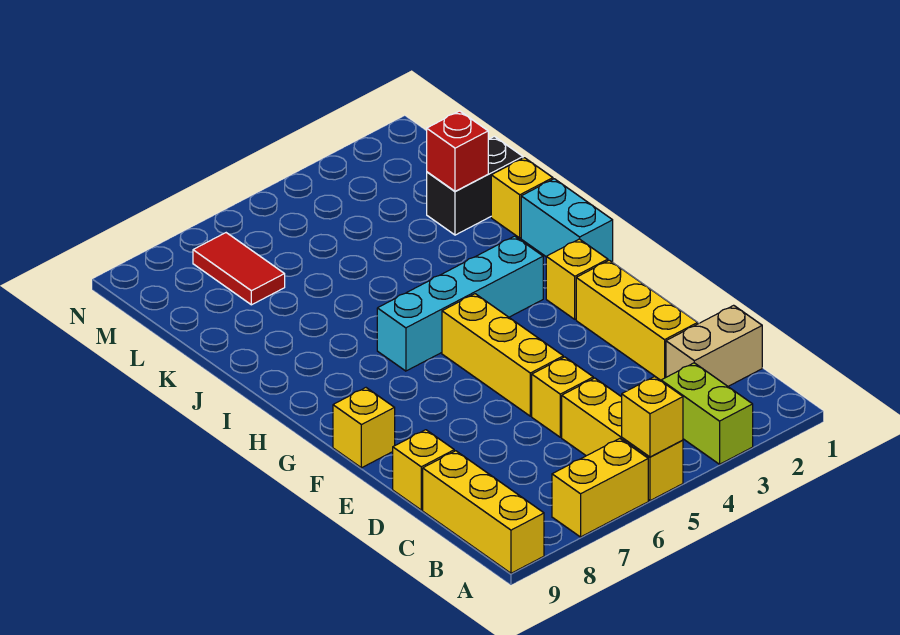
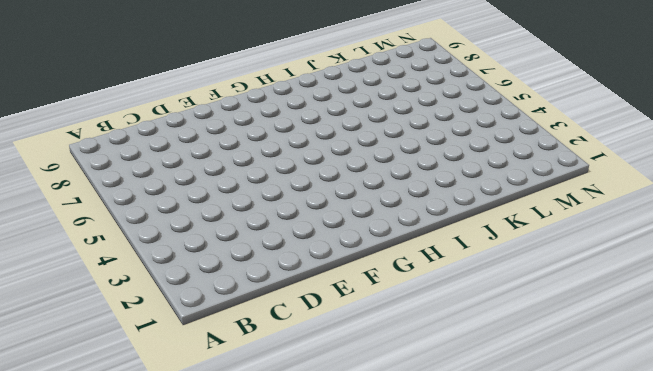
none -> lime 1x2 brick [661,363,753,464]
none -> yellow 1x3 brick [562,378,683,501]
none -> yellow 1x2 brick [552,439,648,537]

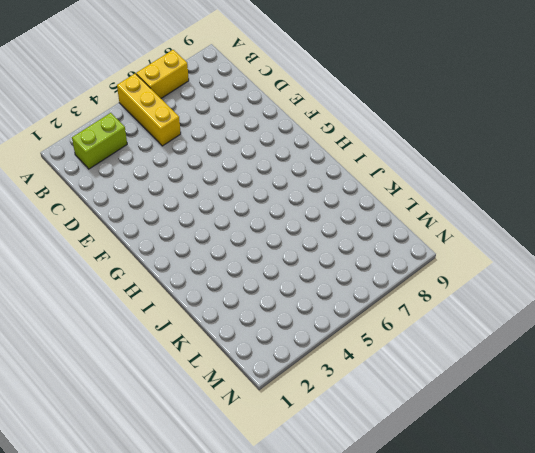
lime 1x2 brick [72,113,127,169] -> lime 1x2 brick turned to [661,363,753,464]
none -> yellow 1x3 brick [423,451,544,573]
none -> tan 1x2 brick [666,305,762,386]
none -> yellow 1x3 brick [576,260,698,380]

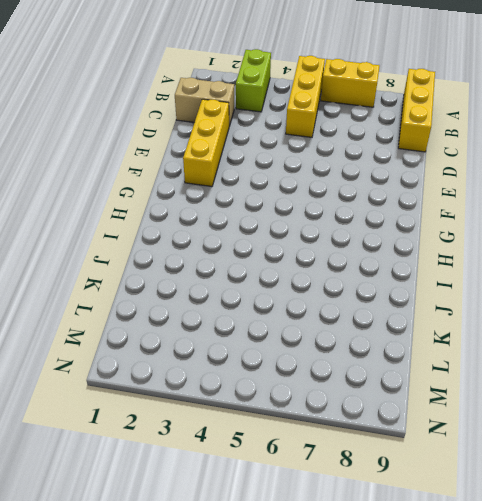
none -> yellow 1x1 brick [532,357,593,437]
none -> yellow 1x1 brick [393,430,454,510]
none -> yellow 1x3 brick [442,294,563,416]

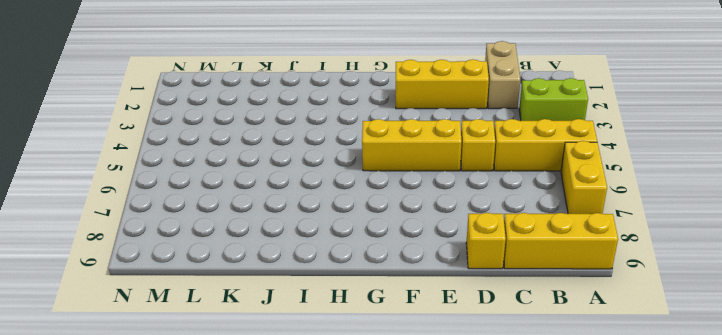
none -> yellow 1x1 brick [333,388,395,468]
none -> yellow 1x1 brick [546,239,608,319]
none -> cyan 1x2 brick [521,179,613,262]

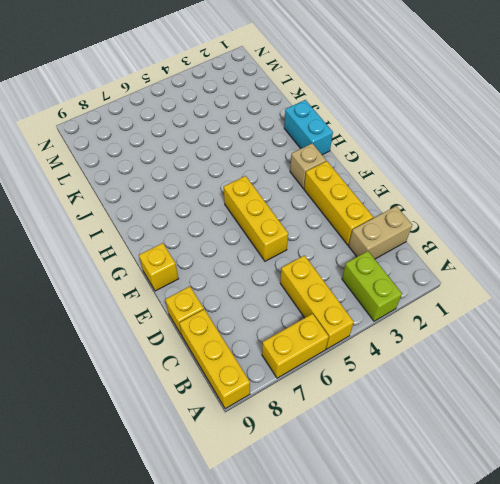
tan 1x1 brick [290,143,326,188] -> yellow 1x1 brick [546,239,608,319]
none -> yellow 1x1 brick [532,357,593,437]
none -> cyan 1x4 brick [377,236,543,371]
none -> yellow 1x1 brick [491,158,553,238]

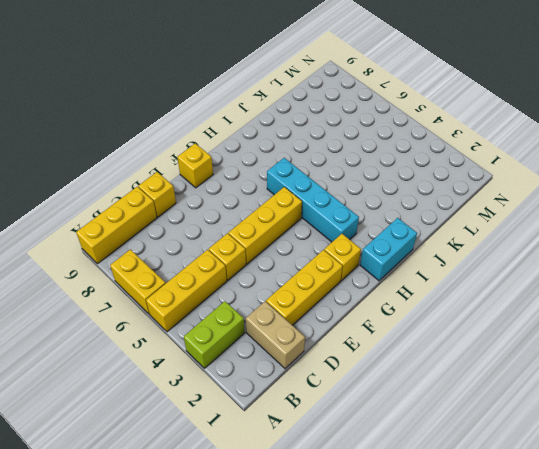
none -> yellow 1x1 brick [491,158,553,238]
none -> black 1x2 brick [427,137,523,235]
none -> red 1x2 tile [193,233,285,305]

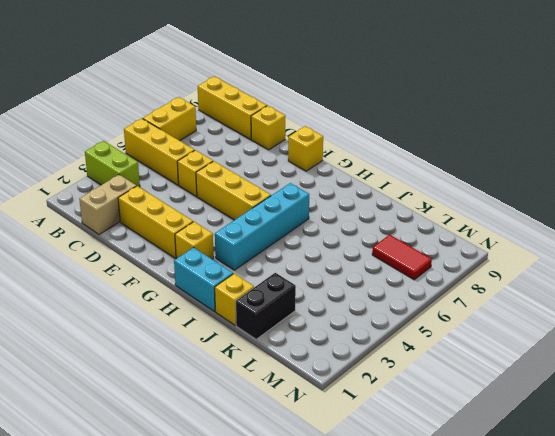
none -> yellow 1x1 brick [622,377,683,457]
none -> red 1x1 brick [427,111,488,192]

